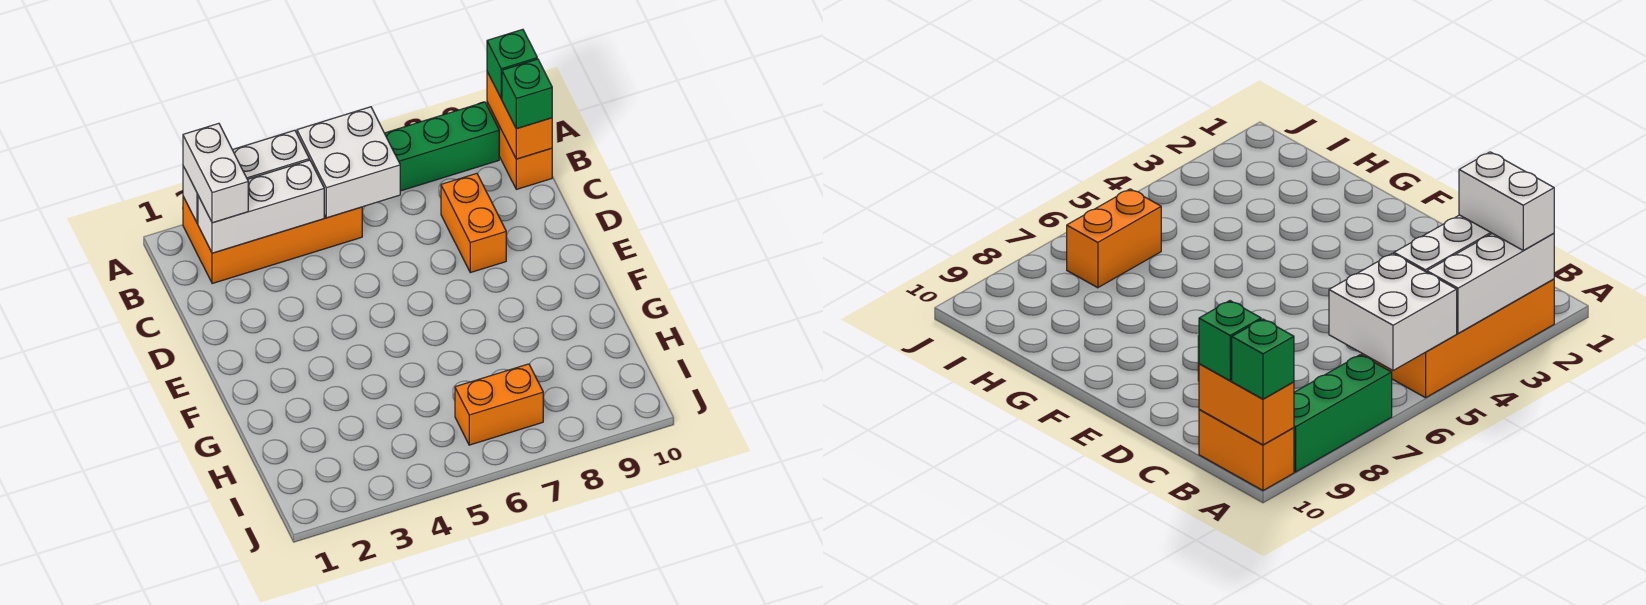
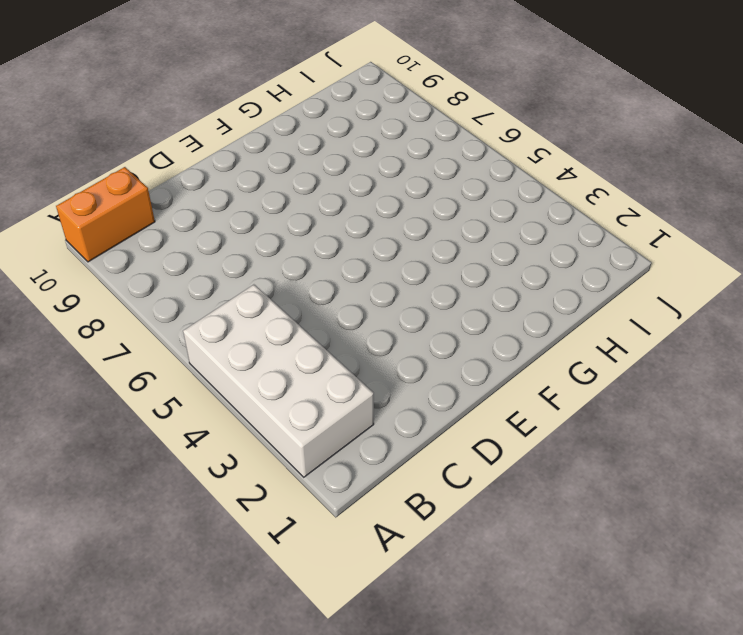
white 2x4 brick [183,285,374,477] -> orange 2x4 brick [183,197,362,284]
none -> green 1x3 brick [385,102,499,191]
none -> orange 1x2 brick [441,173,506,273]
none -> orange 1x2 brick [455,364,543,445]

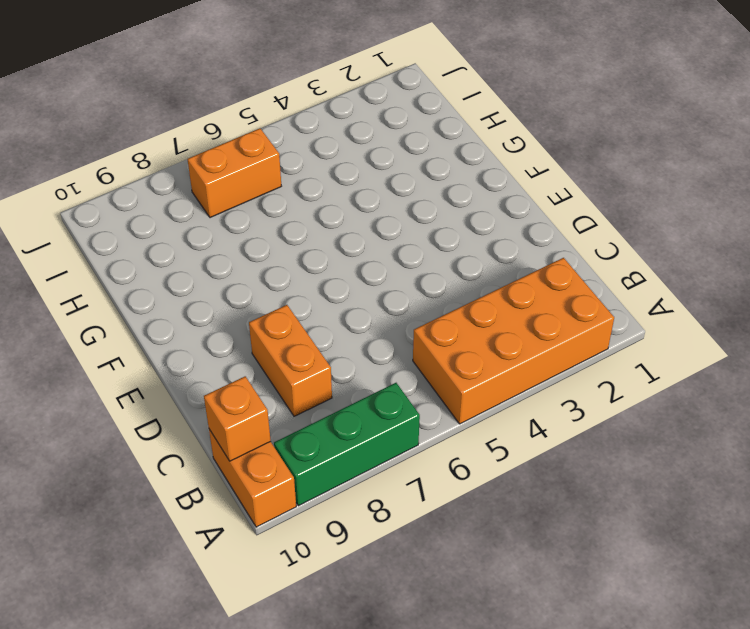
orange 1x1 brick [204,376,271,461] -> orange 1x2 brick [487,72,552,159]
none -> white 1x3 brick [183,130,309,223]
none -> white 2x2 brick [297,107,400,218]
none -> white 1x3 brick [198,160,324,253]

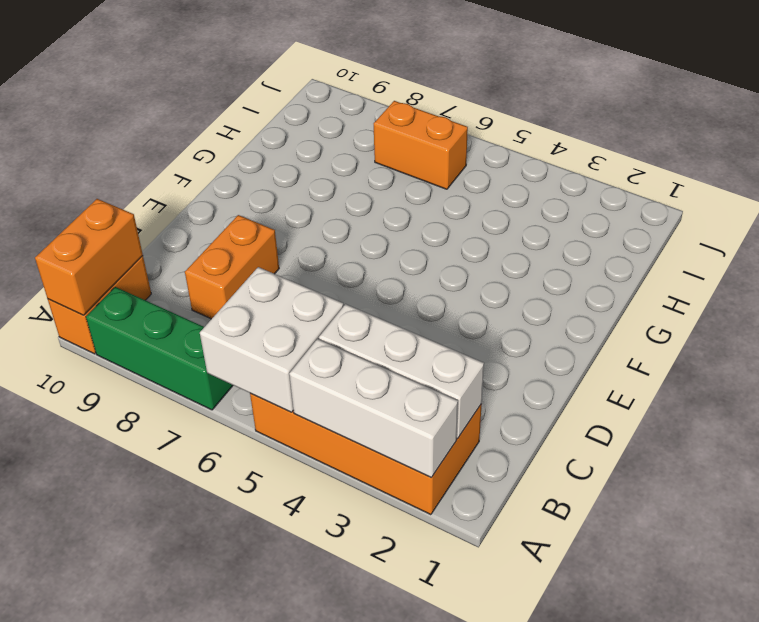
none -> white 1x2 brick [183,123,248,223]
none -> green 1x1 brick [487,29,537,99]
none -> green 1x1 brick [502,59,552,129]

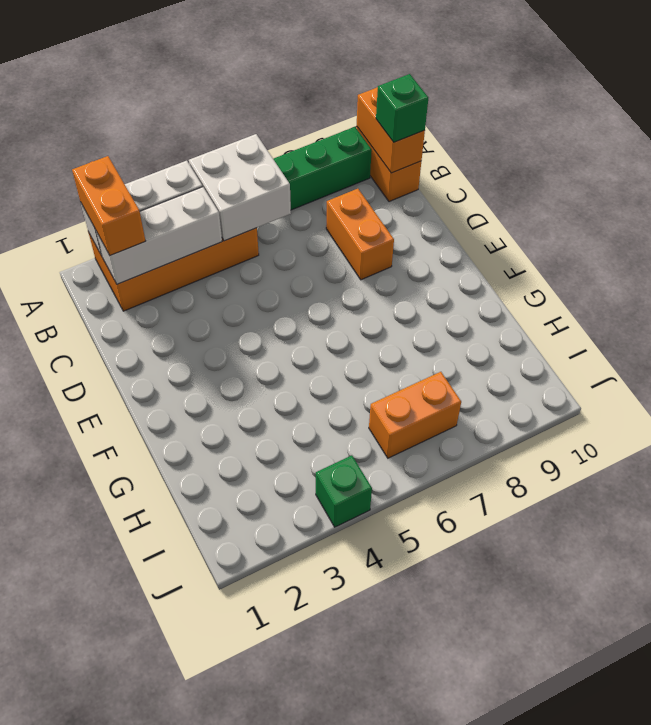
orange 1x2 brick [72,156,145,255] -> white 1x2 brick [183,123,248,223]
green 1x1 brick [316,455,372,527] -> green 1x1 brick moved to [487,29,537,99]

